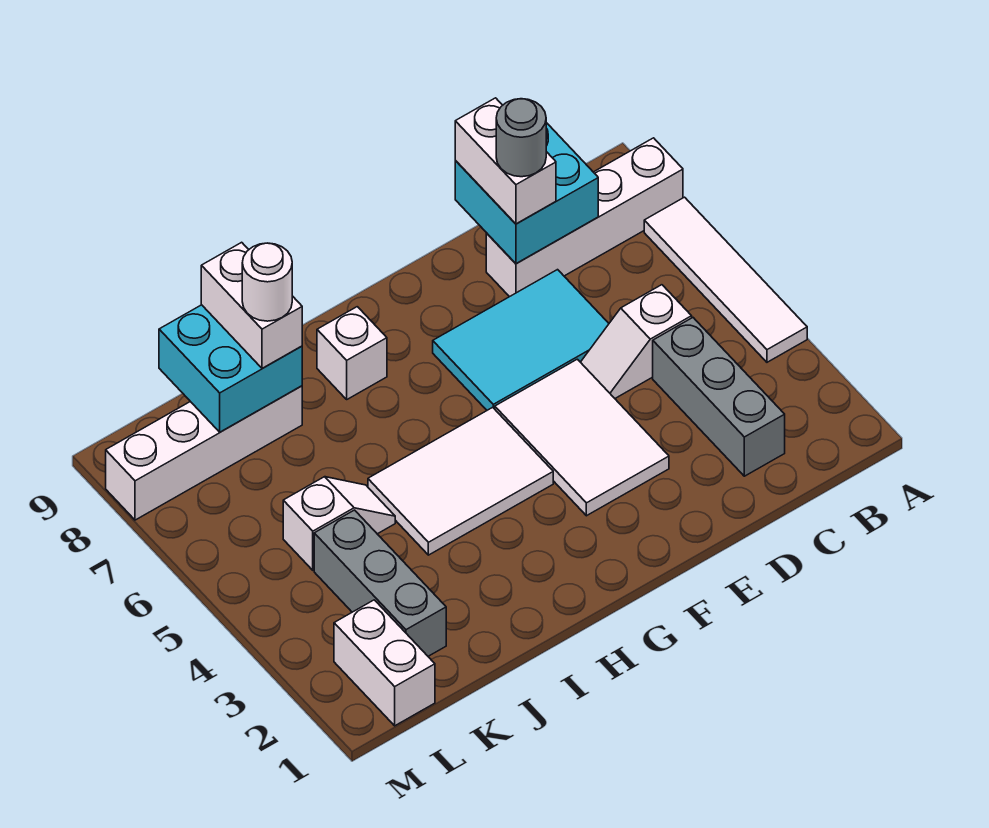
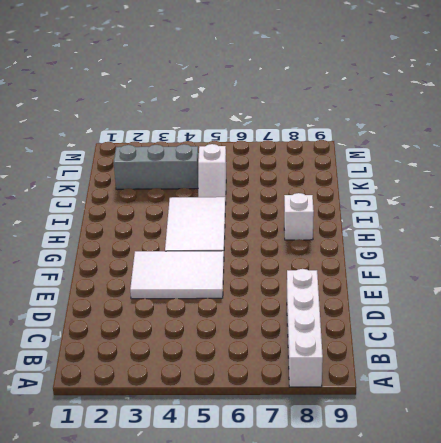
none -> white 1x4 tile [644,197,807,362]
none -> grey 1x3 brick [653,318,785,476]
none -> white 1x2 slope [581,285,692,398]

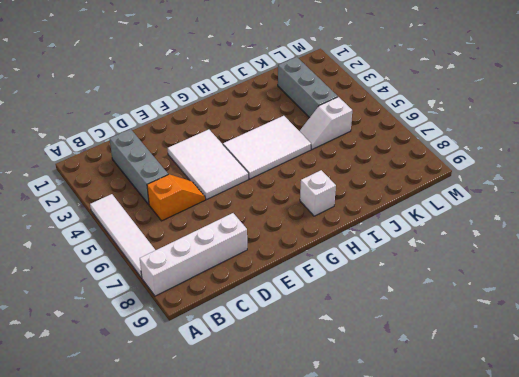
orange 1x2 slope [147,174,205,221] -> white 1x2 slope [581,285,692,398]
none -> cyan 2x3 tile [433,270,609,410]
none -> white 1x4 brick [106,386,302,520]
none -> white 1x2 brick [334,600,435,726]

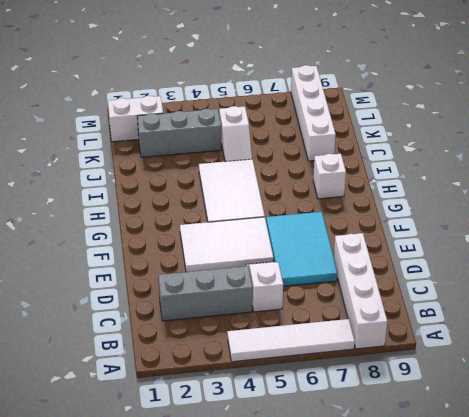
none -> cyan 2x2 brick [455,123,598,264]
none -> cyan 2x2 brick [159,305,302,432]
none -> white 1x2 brick [455,98,556,224]

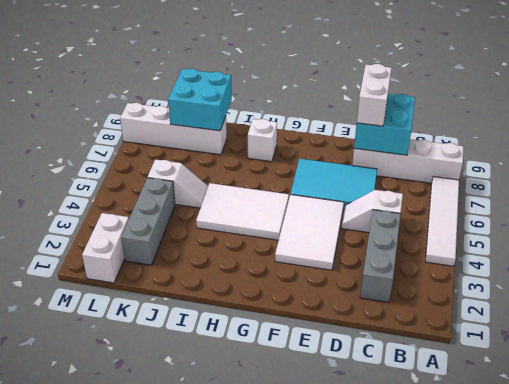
none -> white 1x2 brick [201,242,302,369]
none -> grey 1x1 round brick [496,99,546,177]
none -> white 1x1 round brick [242,243,292,321]

